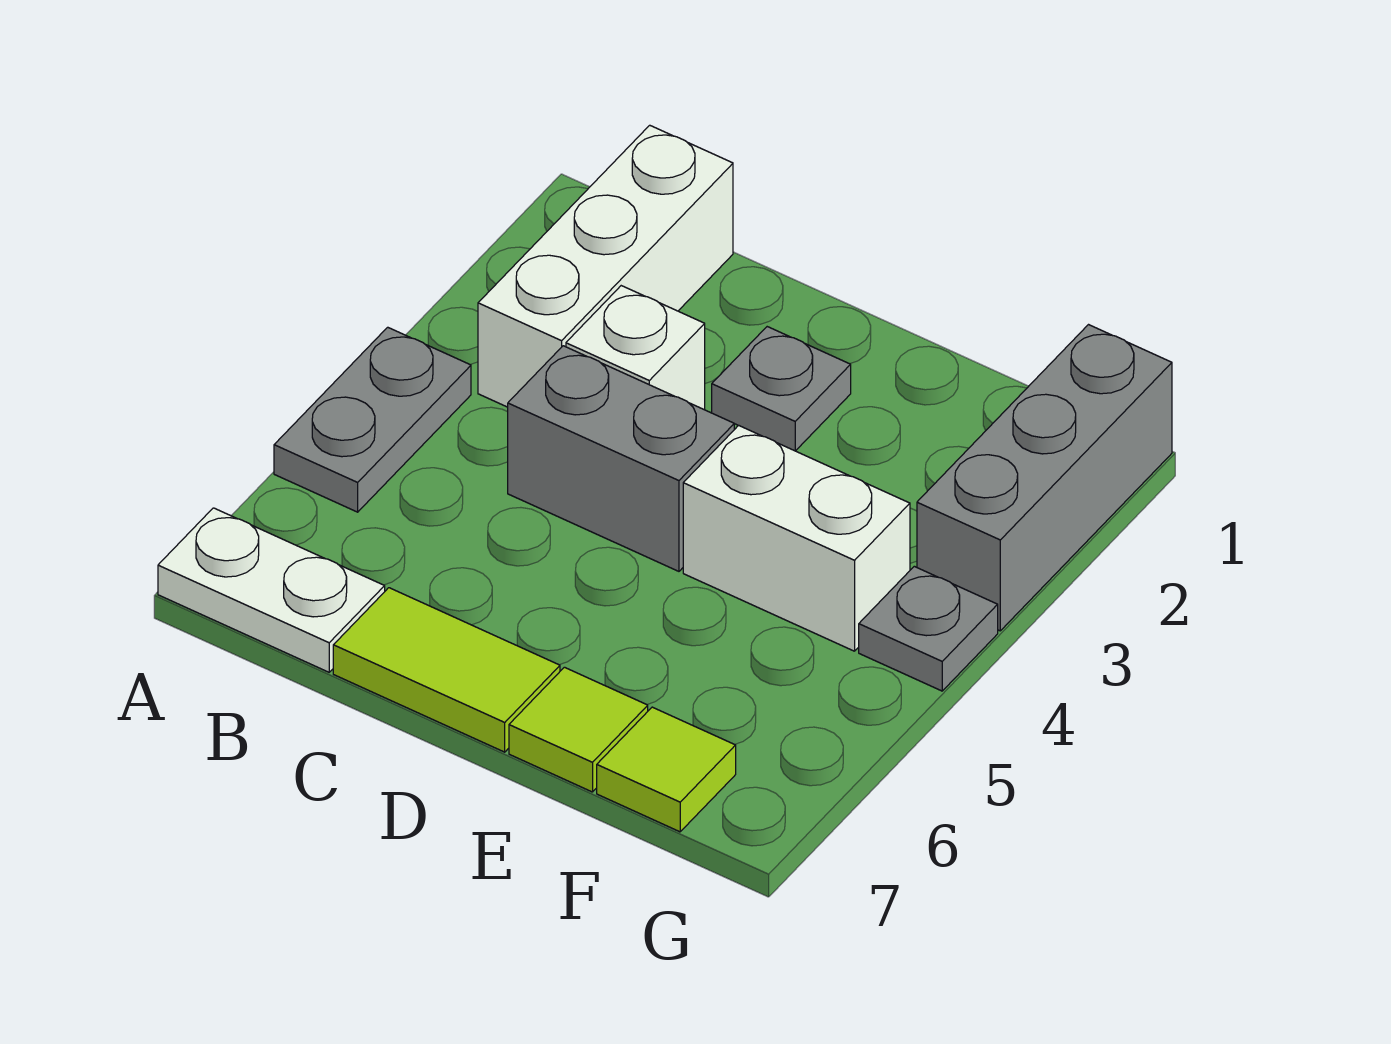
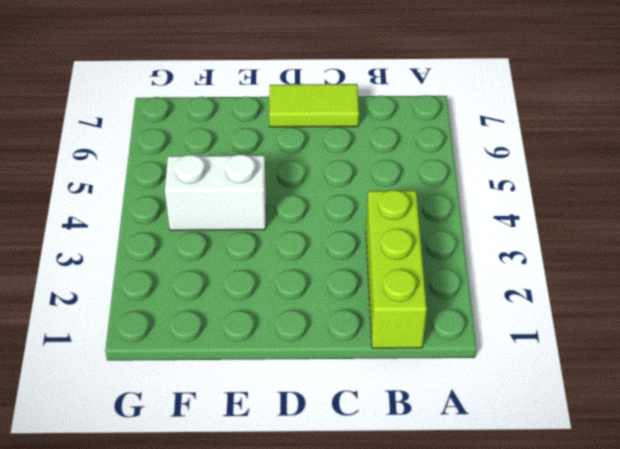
lime 1x3 brick [366,190,427,348] -> white 1x3 brick [478,125,733,407]
none -> grey 1x2 plate [274,327,471,512]
none -> white 1x2 plate [158,508,385,672]
none -> white 1x1 brick [566,286,705,410]

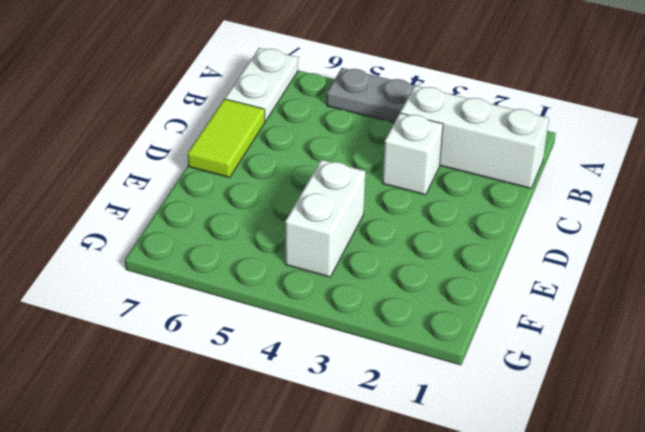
none -> grey 1x2 brick [508,346,734,571]
none -> grey 1x1 plate [712,327,851,451]
none -> lime 1x1 tile [509,667,648,792]

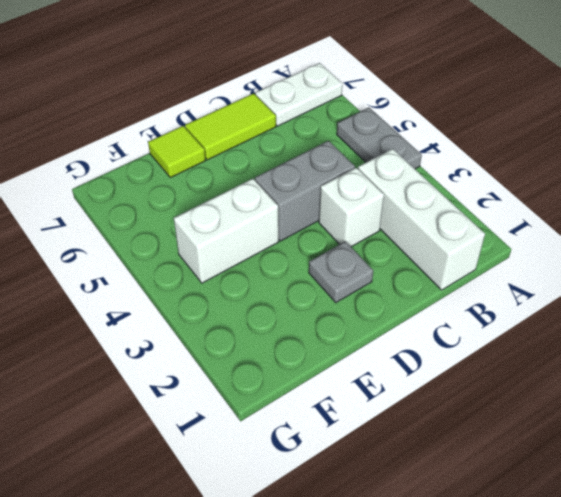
none -> lime 1x1 tile [597,707,736,832]
none -> grey 1x3 brick [917,325,1172,631]
none -> grey 1x1 plate [859,566,998,691]

